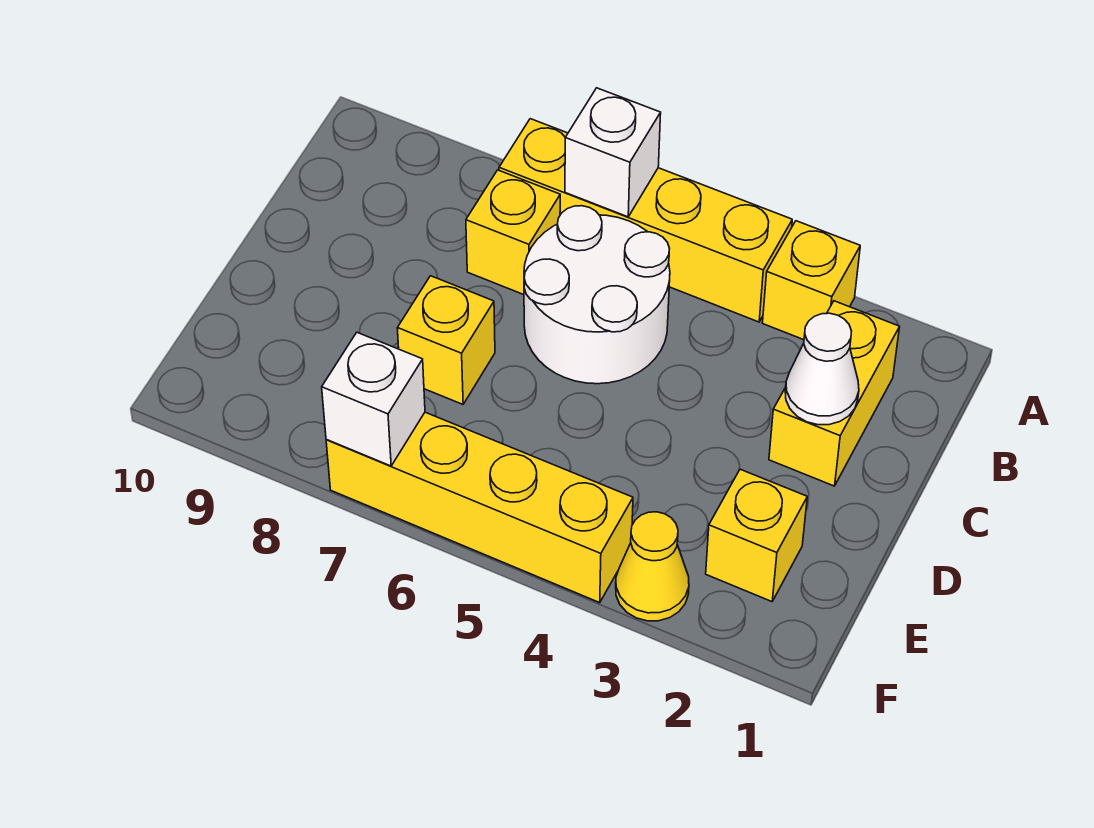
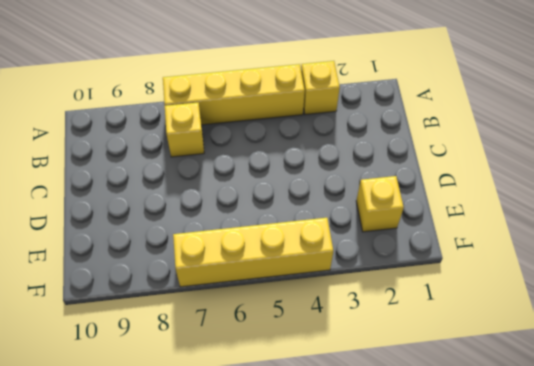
none -> yellow 1x2 brick [769,301,900,486]
none -> white 2x2 round brick [524,206,670,384]
none -> yellow 1x1 brick [397,276,495,404]

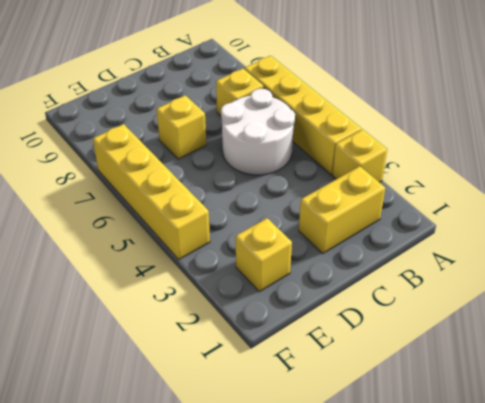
none -> yellow 1x1 cone [616,512,689,621]
none -> white 1x1 brick [565,88,661,217]
none -> white 1x1 cone [785,313,859,425]

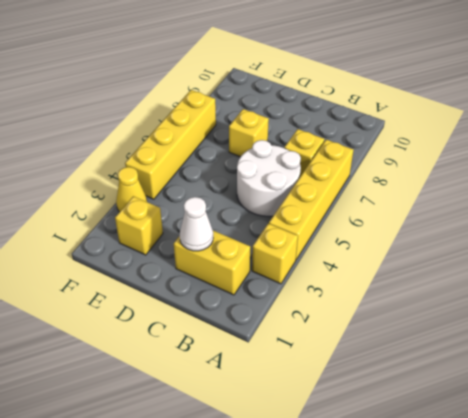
none -> white 1x1 brick [565,88,661,217]
none -> white 1x1 brick [322,333,425,466]

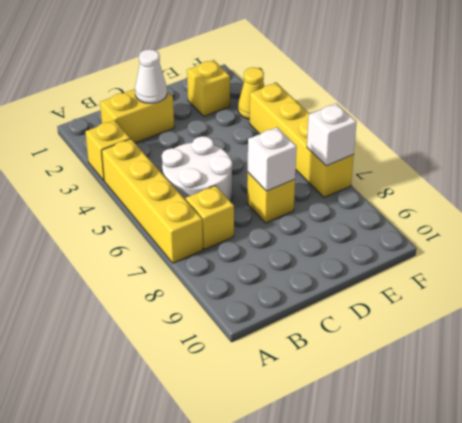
white 1x1 brick [248,127,297,191] -> white 1x1 brick moved to [565,88,661,217]

